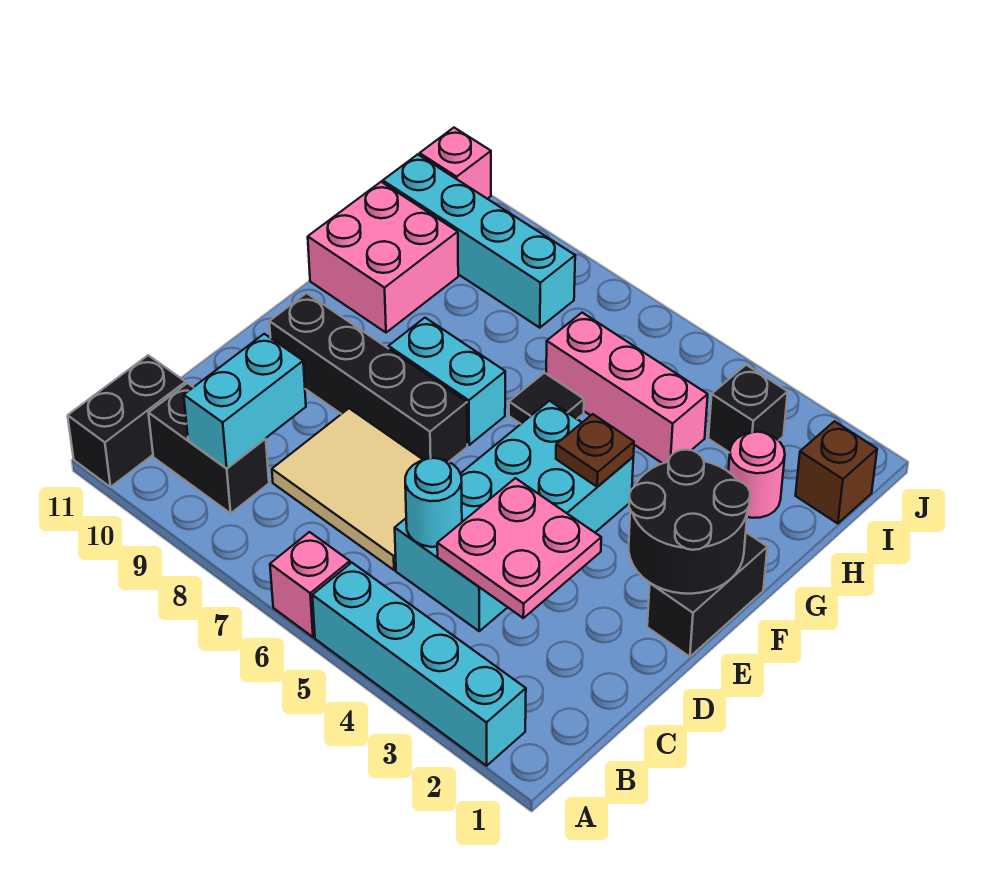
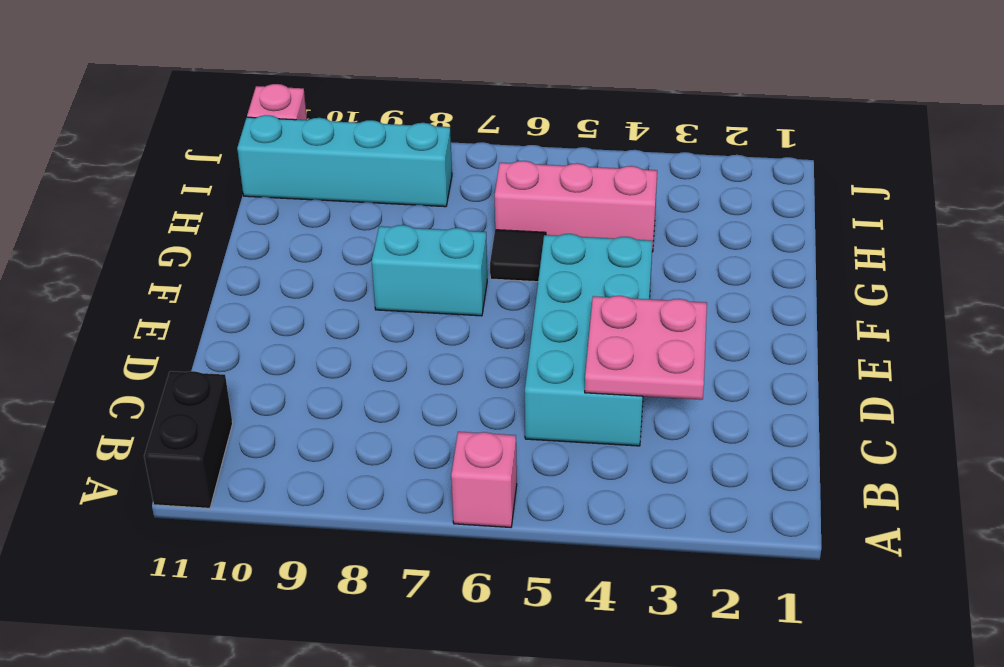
none -> cyan 1x4 brick [312,563,526,766]
none -> black 1x2 brick [149,383,269,513]
none -> tan 2x3 tile [272,408,423,570]

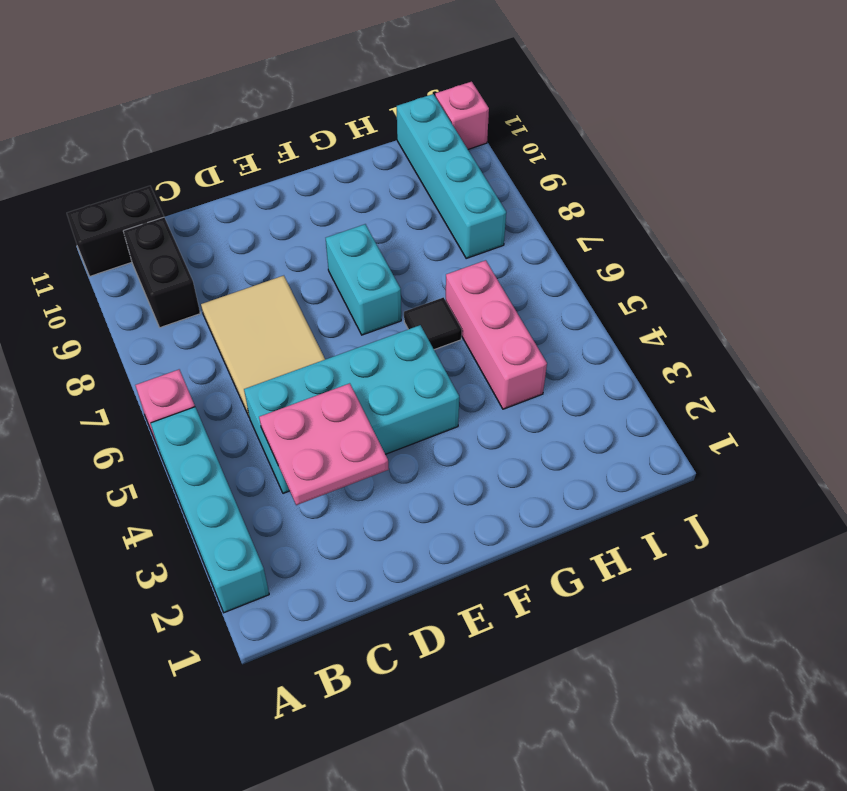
none -> black 1x2 brick [647,533,767,657]
none -> black 1x4 brick [269,293,467,462]
none -> pink 2x2 brick [308,182,458,333]

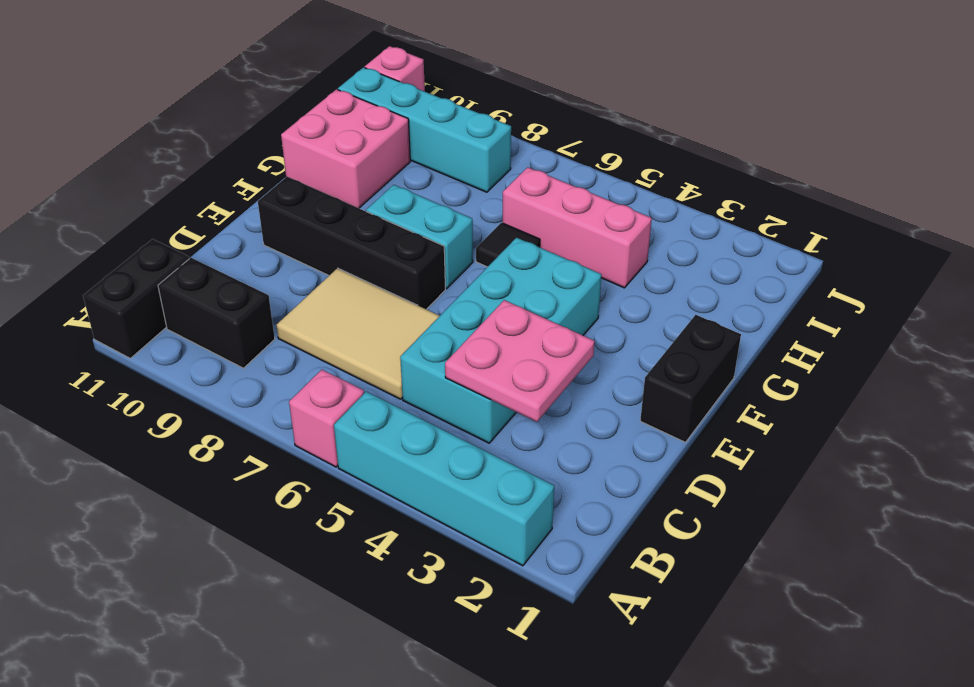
none -> pink 1x1 round brick [728,432,785,518]
none -> brown 1x1 brick [795,421,877,524]
none -> black 1x1 brick [708,365,788,453]

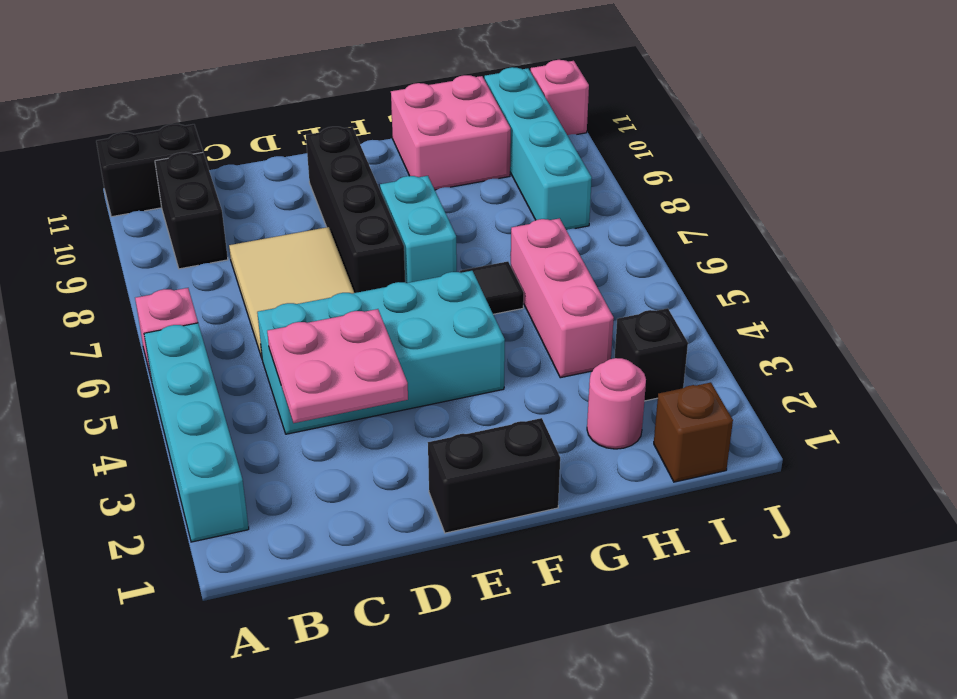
none -> cyan 1x2 brick [184,334,306,468]
none -> cyan 1x1 round brick [405,458,462,547]
none -> black 2x2 round brick [629,450,750,594]

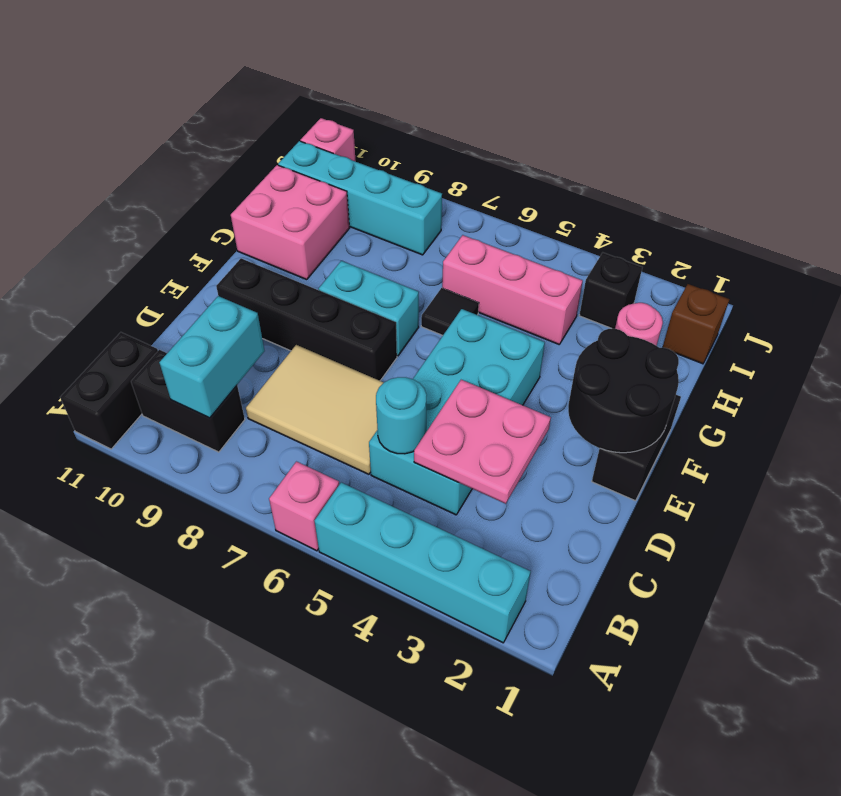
none -> brown 1x1 plate [556,414,634,487]

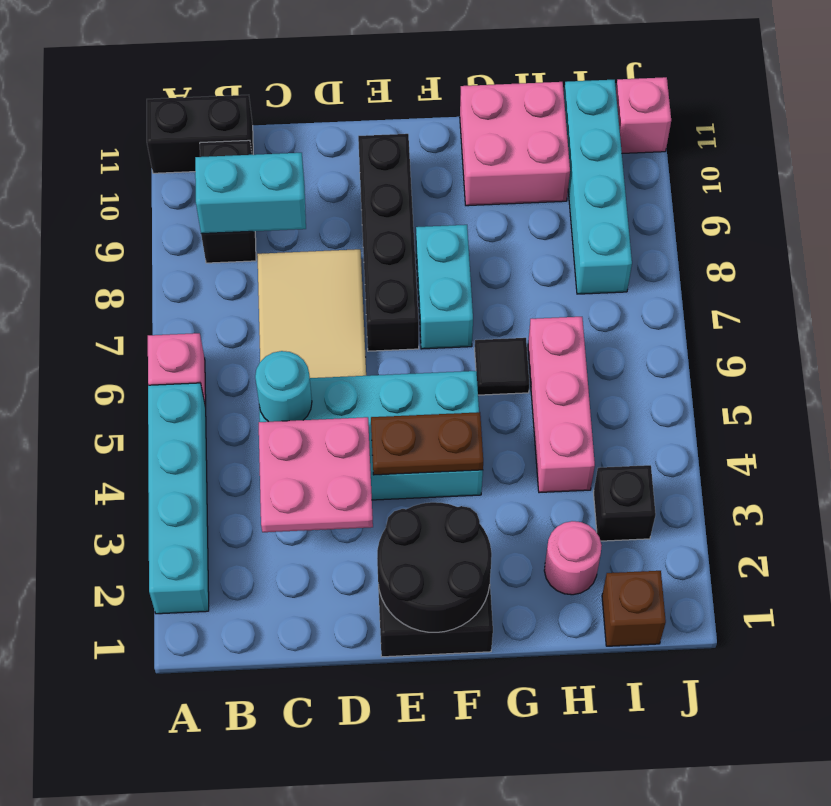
brown 1x2 plate [371,412,483,475] -> brown 1x1 plate [556,414,634,487]

